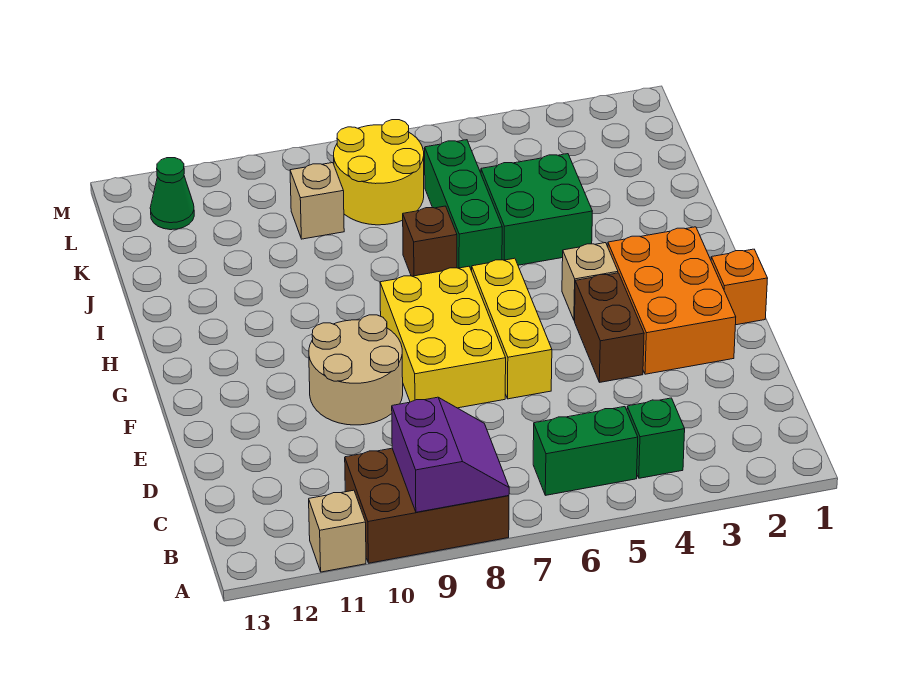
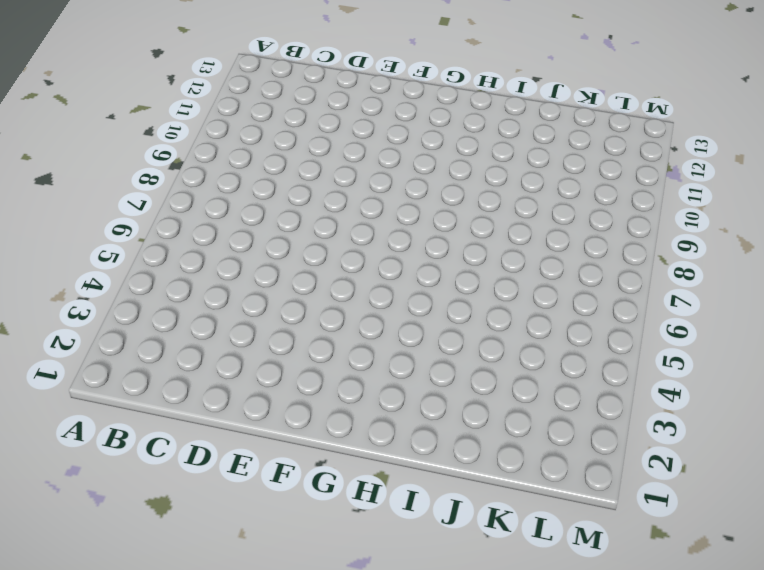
none -> brown 2x3 brick [345,448,509,563]
none -> tan 1x1 brick [309,490,366,572]
none -> green 1x1 brick [627,398,685,478]

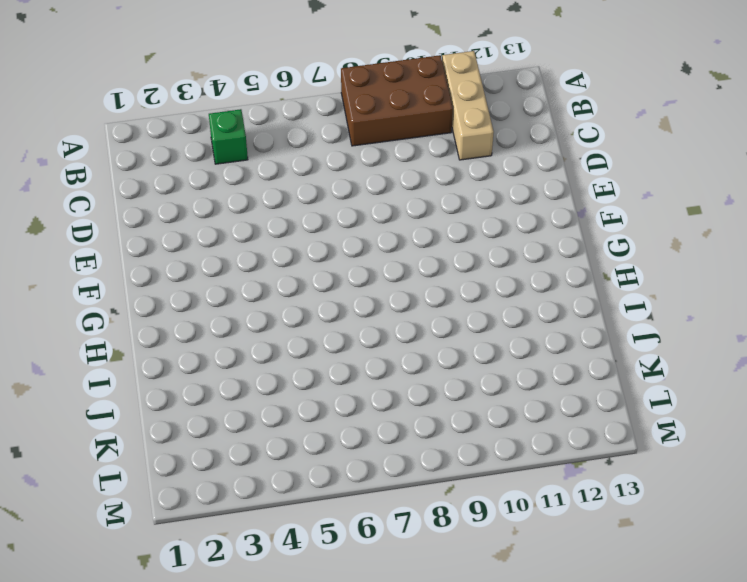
tan 1x3 brick [442,51,494,160] -> tan 1x1 brick [309,490,366,572]
none -> green 1x2 brick [533,407,638,495]
none -> orange 2x3 brick [608,227,736,374]
none -> brown 1x2 brick [575,273,644,382]

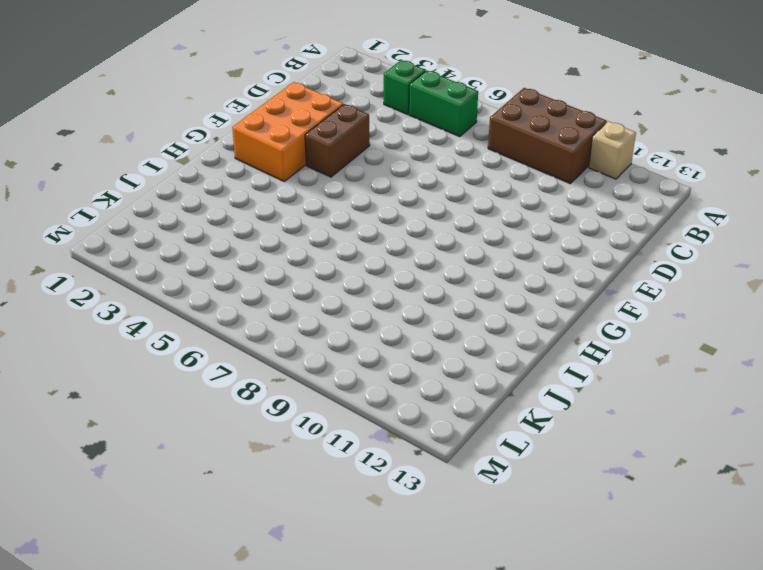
none -> yellow 1x3 brick [472,258,552,399]
none -> yellow 2x3 brick [380,266,506,408]
none -> tan 2x2 round brick [309,315,403,425]

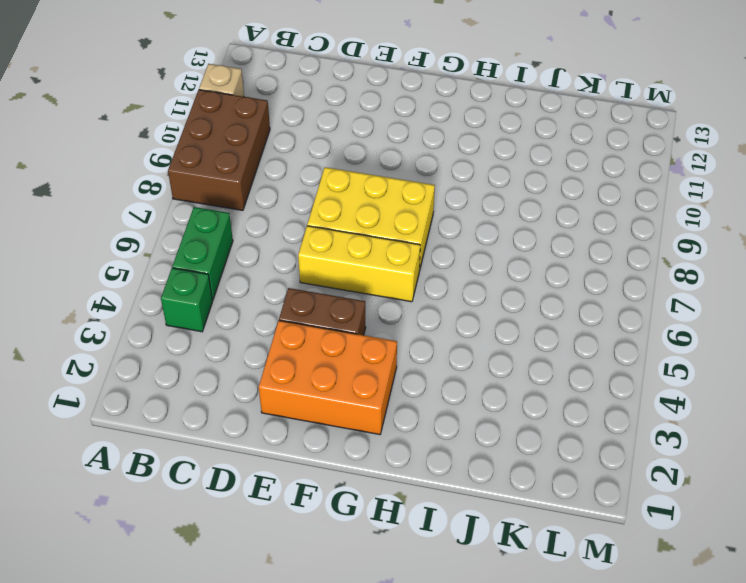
none -> tan 2x2 round brick [309,315,403,425]
none -> orange 1x1 brick [711,249,768,325]
none -> tan 1x1 brick [562,243,618,320]

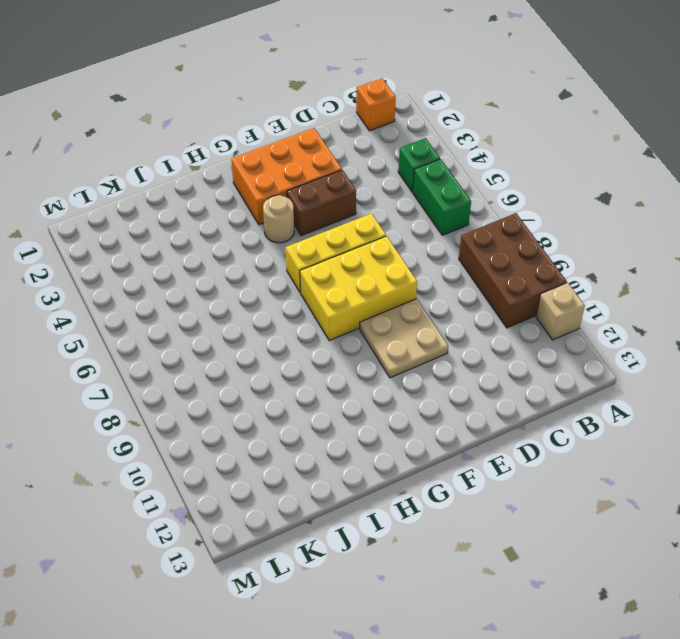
orange 1x1 brick [356,78,396,131] -> orange 1x1 brick moved to [711,249,768,325]
tan 2x2 plate [360,299,448,378] -> tan 2x2 round brick [309,315,403,425]
tan 1x1 round brick [263,195,294,243] -> tan 1x1 brick [562,243,618,320]
none -> green 2x2 brick [481,154,592,265]
none -> green 1x3 brick [425,140,502,271]
none -> brown 1x1 brick [403,206,457,276]

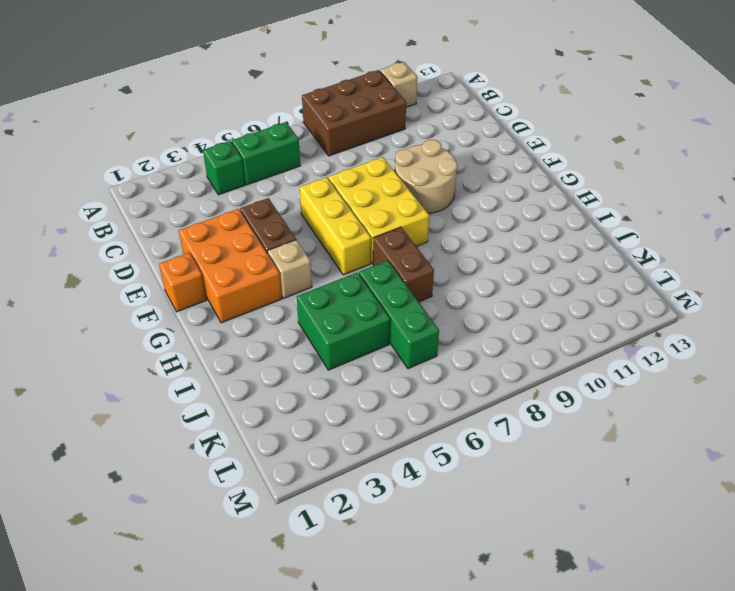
brown 1x2 brick [373,227,434,302] -> brown 1x1 brick [403,206,457,276]
none -> yellow 2x2 round brick [334,120,424,225]
none -> tan 1x1 brick [290,163,344,239]
none -> green 1x1 cone [150,158,194,230]

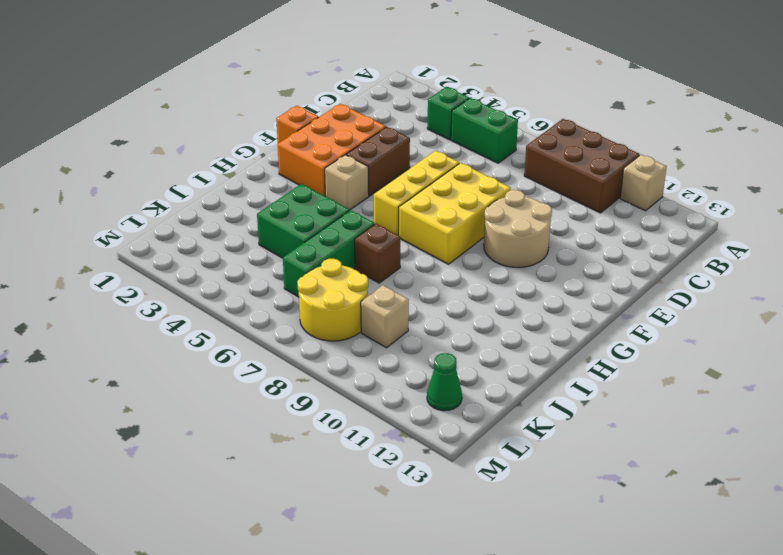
none -> purple 2x2 slope [392,397,509,512]

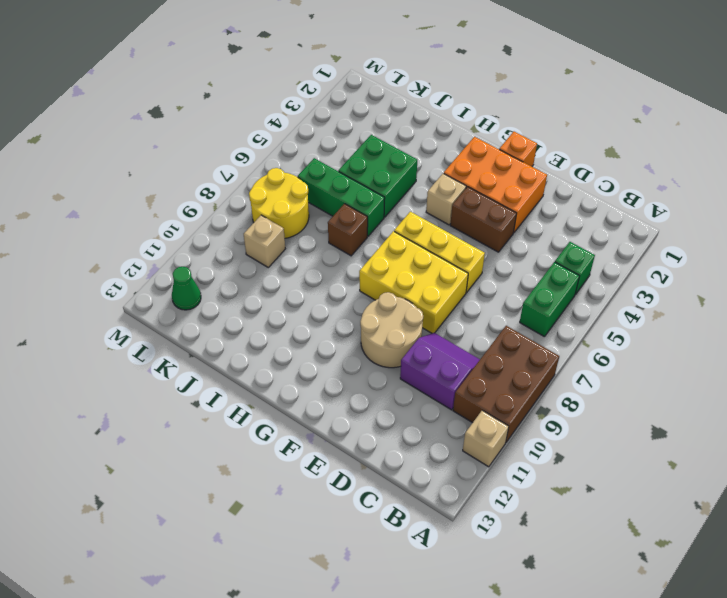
purple 2x2 slope [400,333,480,410] -> purple 2x2 slope moved to [392,397,509,512]

